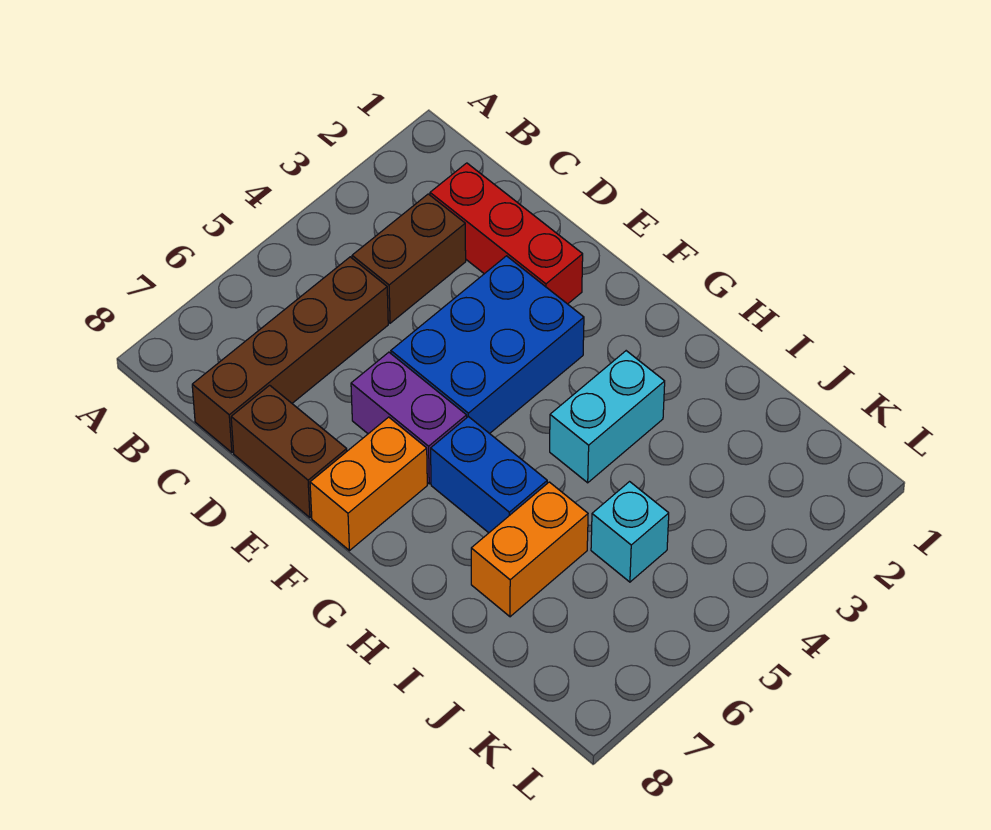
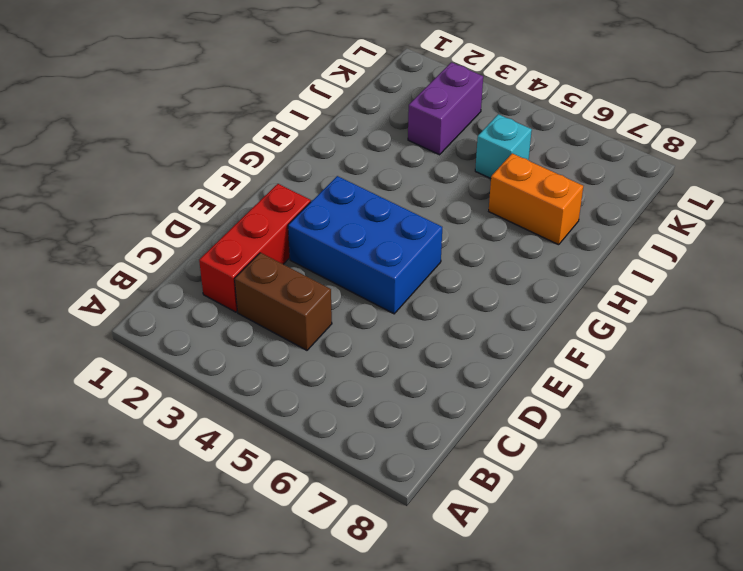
purple 1x2 brick [408,62,483,155] -> purple 1x2 brick moved to [351,352,467,484]
none -> brown 1x4 brick [192,257,388,452]
none -> brown 1x2 brick [231,385,347,517]

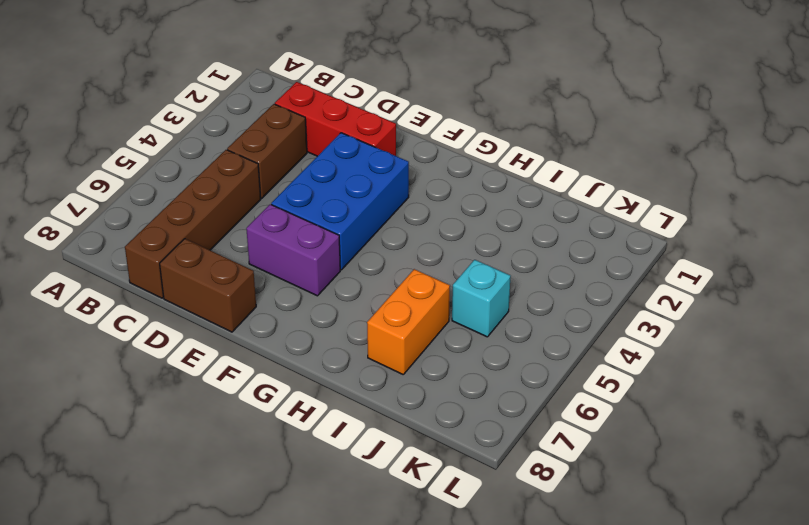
none -> orange 1x2 brick [310,417,427,551]
none -> blue 1x2 brick [431,416,547,533]

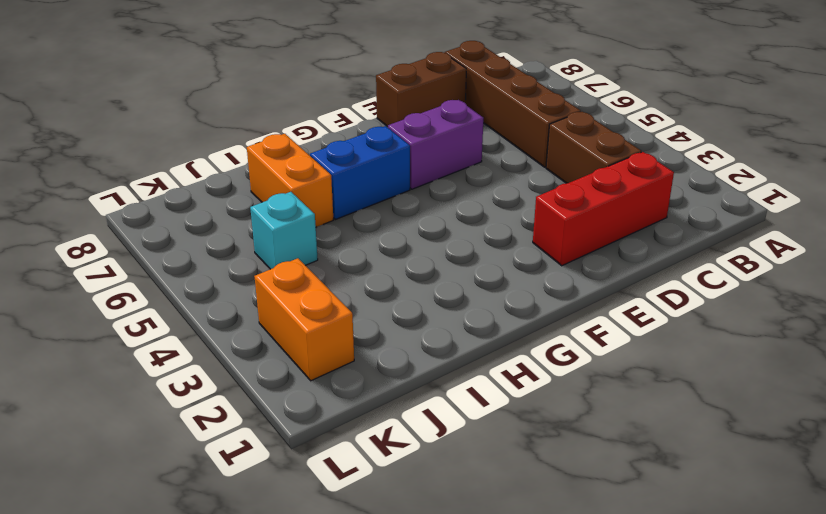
orange 1x2 brick [254,258,354,381] -> orange 1x2 brick moved to [310,417,427,551]
none -> blue 2x3 brick [391,256,584,434]
none -> cyan 1x2 brick [550,351,665,483]

